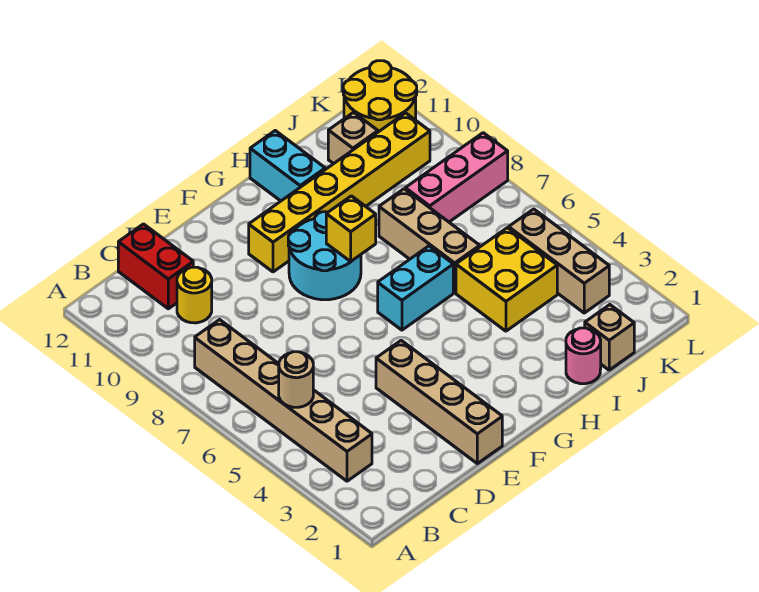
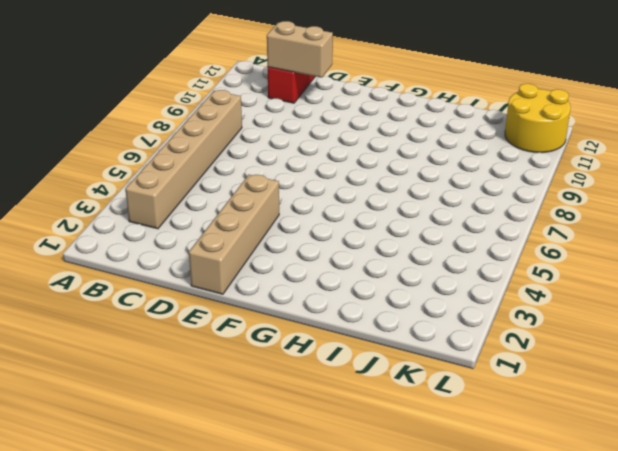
tan 1x2 brick [267,21,333,78] -> none
none -> yellow 1x1 round brick [177,267,212,323]
none -> cyan 2x2 round brick [288,212,361,300]
none -> yellow 1x6 brick [249,113,430,272]

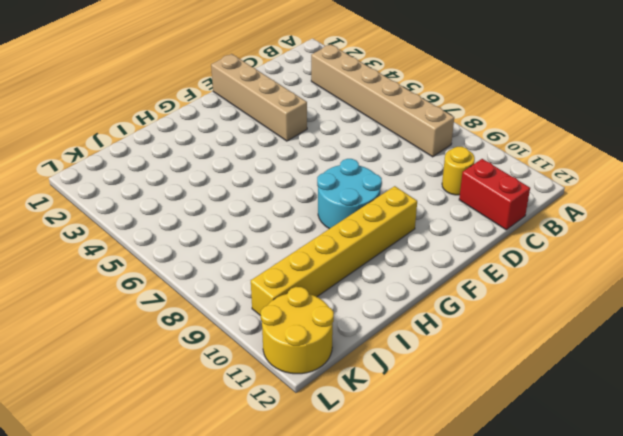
none -> cyan 1x2 brick [378,246,453,330]
none -> cyan 1x2 brick [250,131,325,201]
none -> pink 1x1 round brick [566,328,601,384]

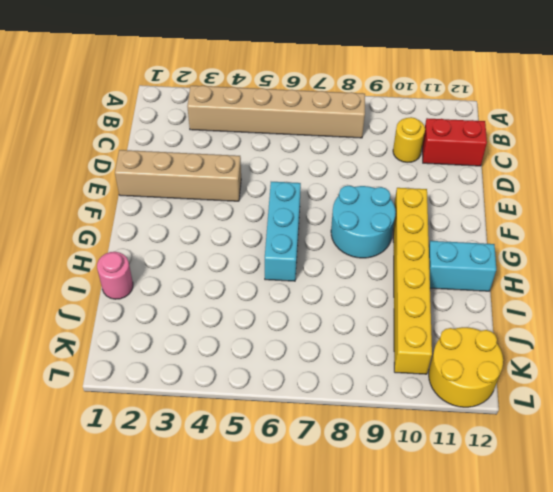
cyan 1x3 brick [265,182,301,281] -> cyan 1x2 brick [378,246,453,330]
none -> yellow 2x2 brick [456,228,557,331]
none -> tan 1x3 brick [379,189,480,293]
none -> tan 1x1 brick [585,305,634,370]

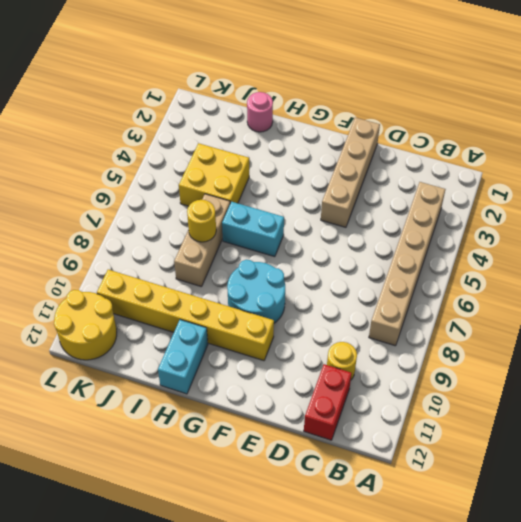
yellow 1x1 round brick [187,200,216,242] -> none
none -> tan 1x1 brick [585,305,634,370]
none -> pink 1x3 brick [405,133,508,222]
none -> tan 1x1 brick [328,112,378,164]

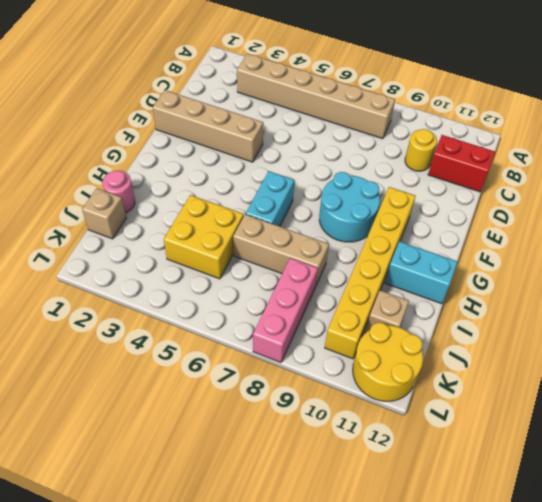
none -> tan 1x3 brick [509,209,609,313]
none -> tan 1x1 round brick [279,352,313,407]
none -> yellow 1x1 brick [326,196,376,261]

